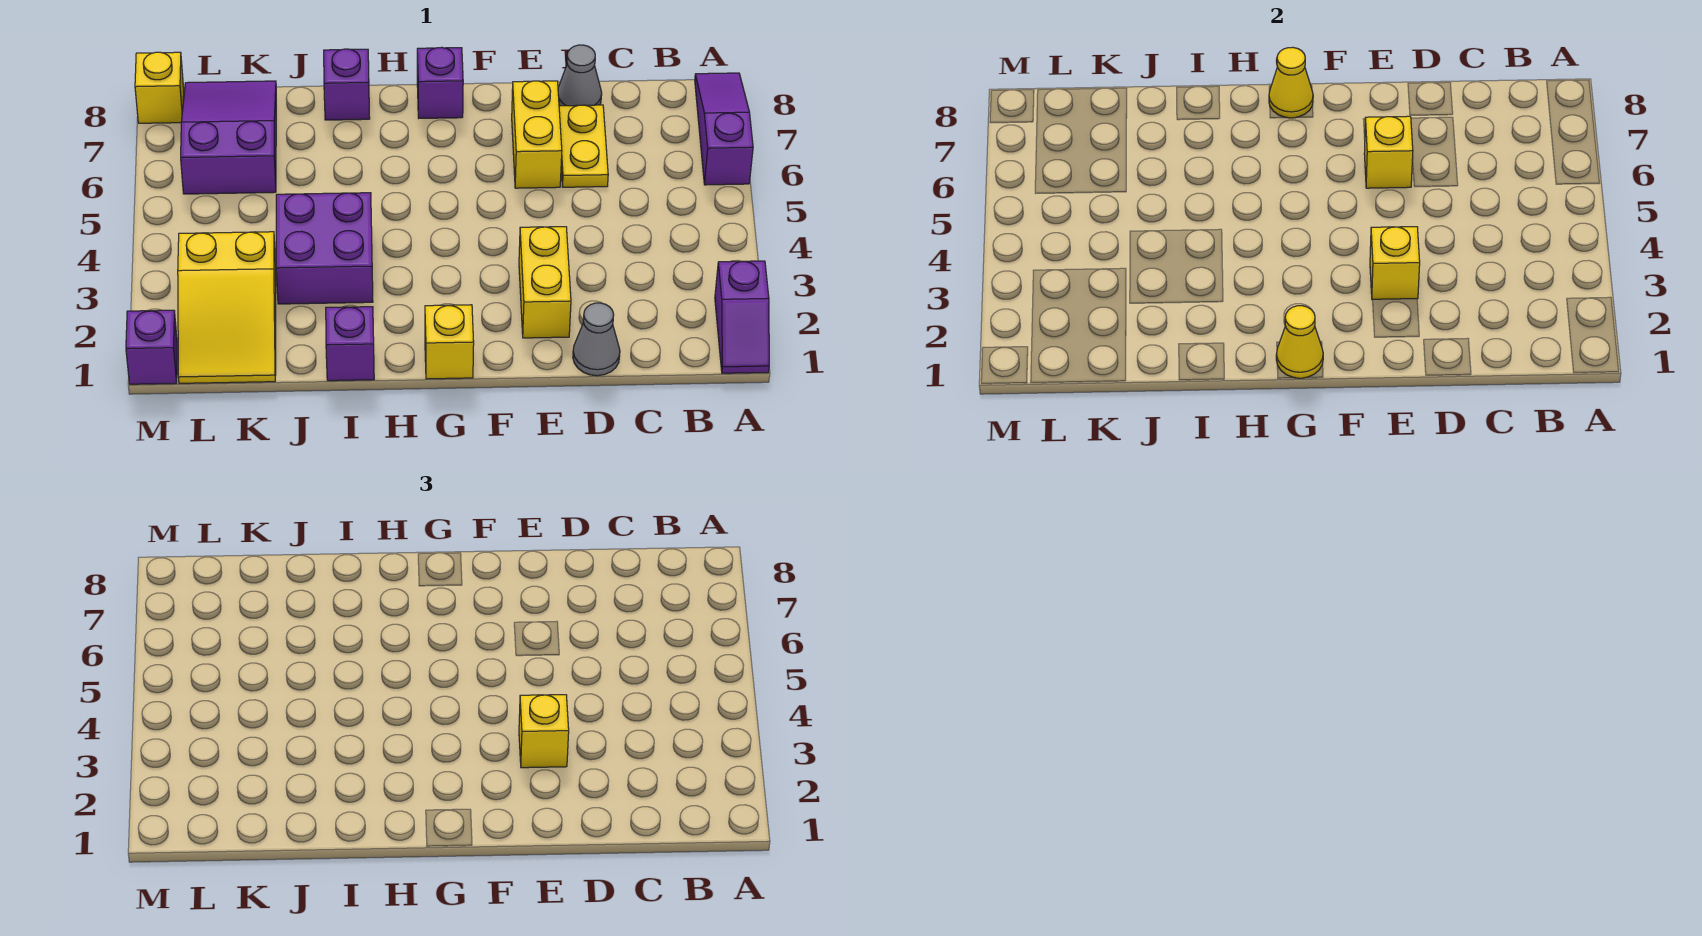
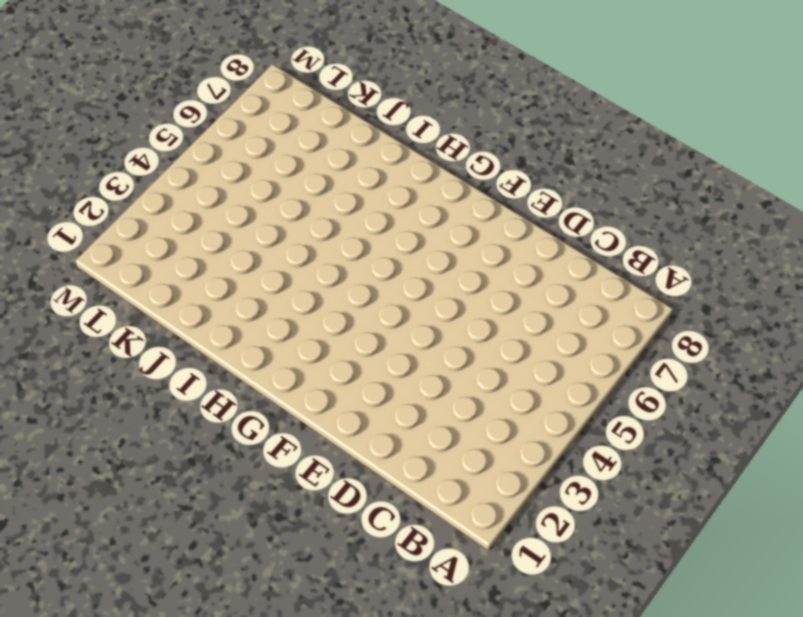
none -> purple 1x2 slope [715,261,769,373]
none -> purple 1x3 slope [695,73,753,185]
none -> grey 1x1 cone [573,303,620,376]

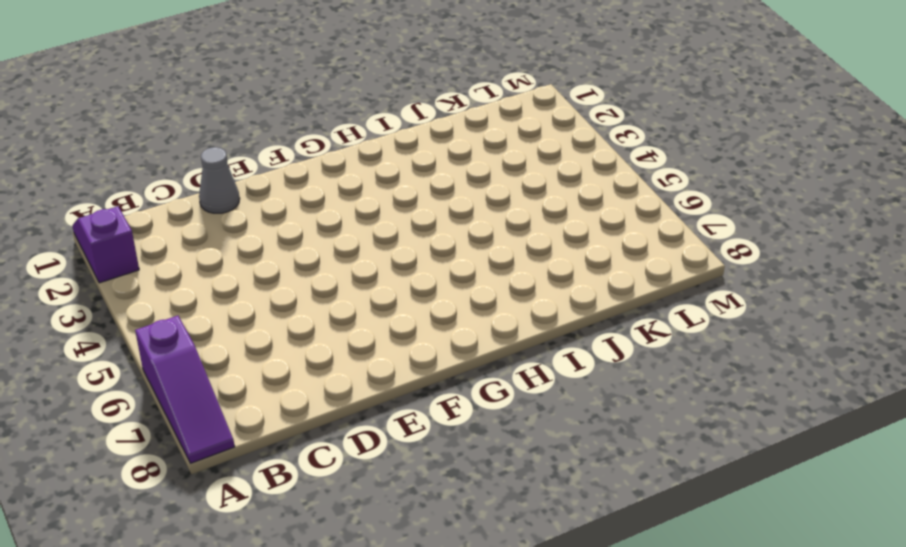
none -> yellow 1x2 plate [559,105,608,187]
none -> grey 1x1 cone [558,45,602,106]
none -> yellow 1x2 brick [519,227,571,338]

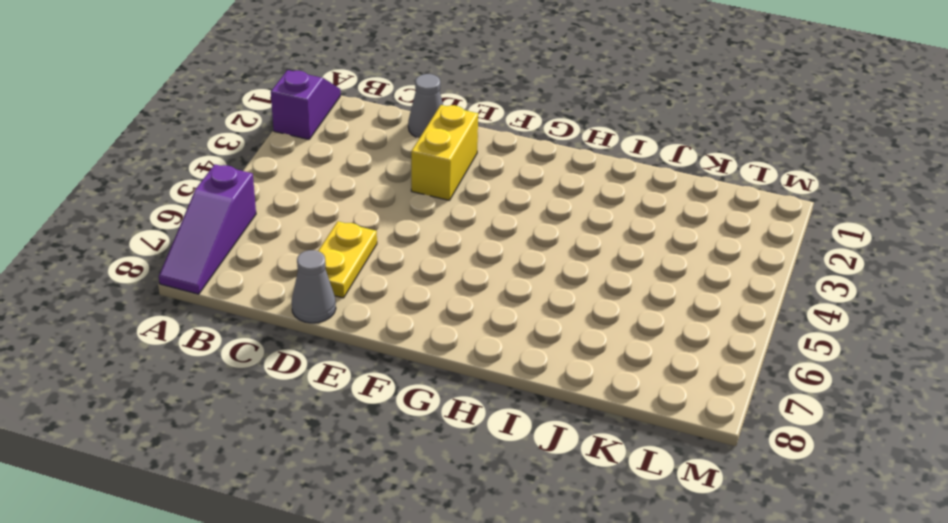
none -> yellow 1x2 brick [512,81,562,188]
none -> yellow 1x1 brick [425,305,474,379]
none -> purple 1x1 brick [417,47,463,118]

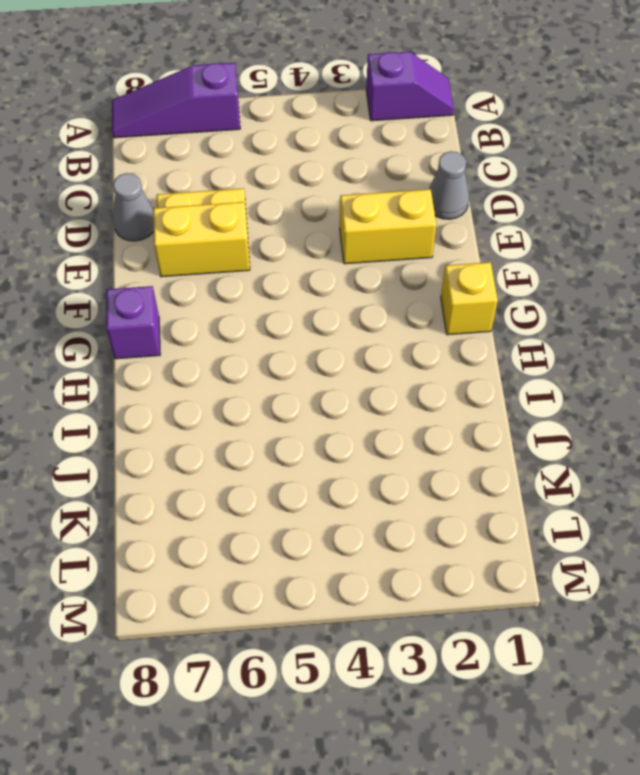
none -> purple 1x1 brick [326,307,374,381]
none -> purple 2x2 brick [276,193,373,304]
none -> purple 1x1 brick [324,49,370,120]

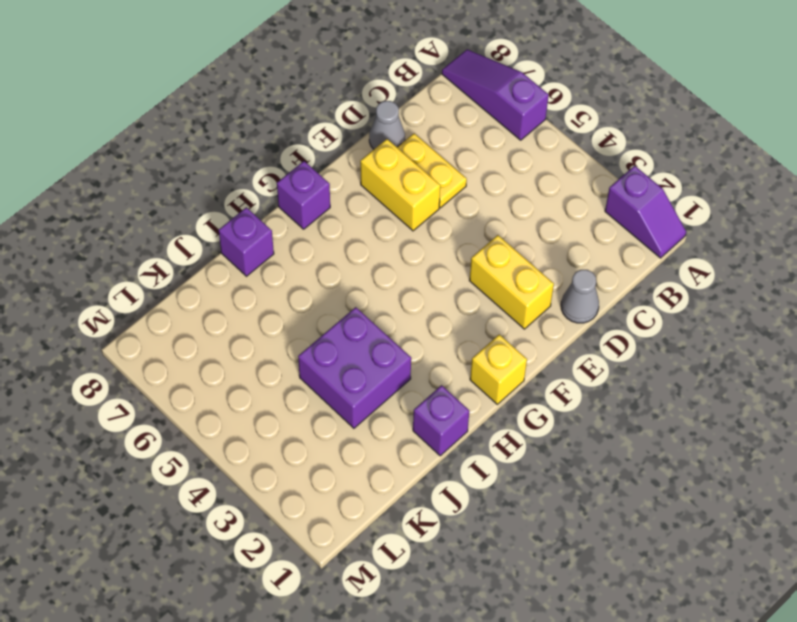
none -> yellow 2x3 slope [178,232,276,383]
none -> purple 2x3 slope [181,81,276,194]
none -> purple 1x1 brick [126,310,178,384]

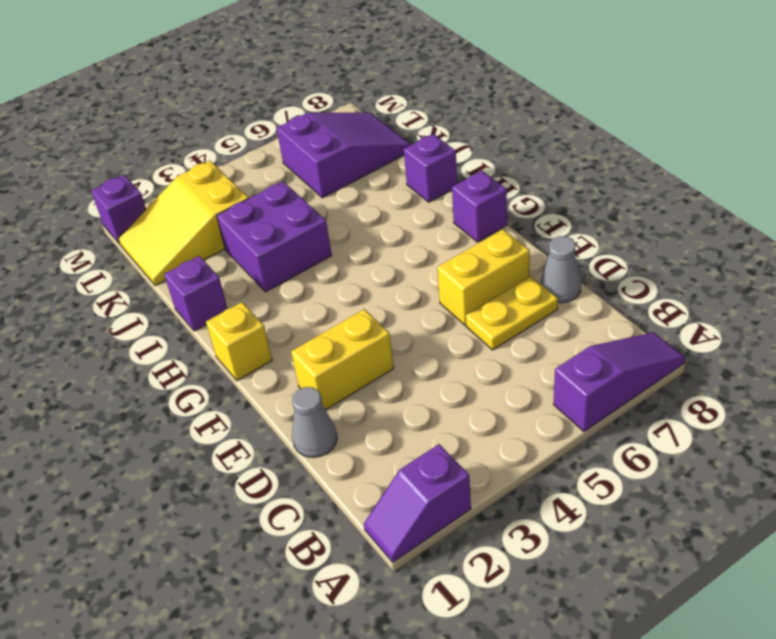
none -> yellow 1x1 brick [135,52,184,123]
none -> yellow 1x1 brick [1370,227,1420,300]
none -> yellow 1x1 brick [1364,116,1413,188]

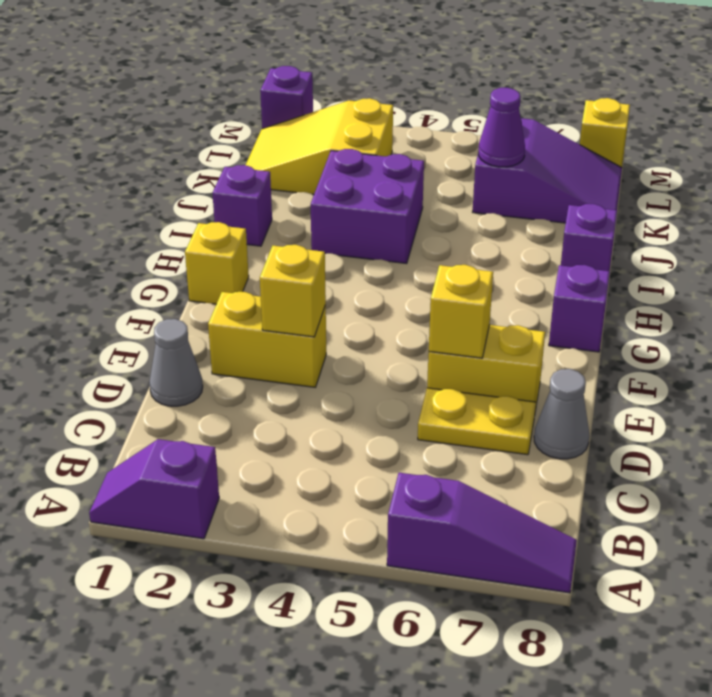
purple 1x1 cone [478,88,525,167] -> none
none -> yellow 1x1 cone [1276,306,1323,378]
none -> yellow 1x1 cone [1269,47,1313,118]
none -> yellow 1x1 brick [519,695,569,768]

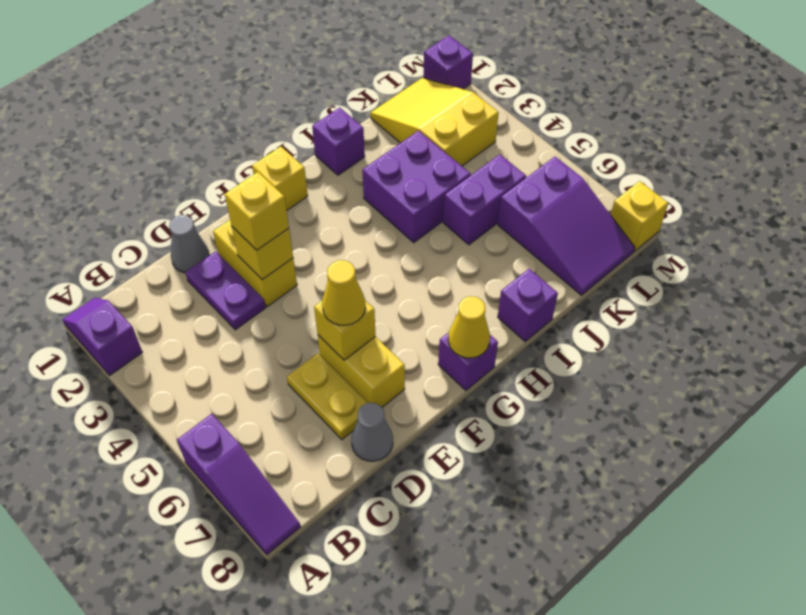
purple 1x2 plate [185,251,266,330] -> none
yellow 1x1 cone [322,260,365,325] -> yellow 1x1 cone moved to [1276,306,1323,378]
purple 1x2 brick [443,155,526,245] -> none

